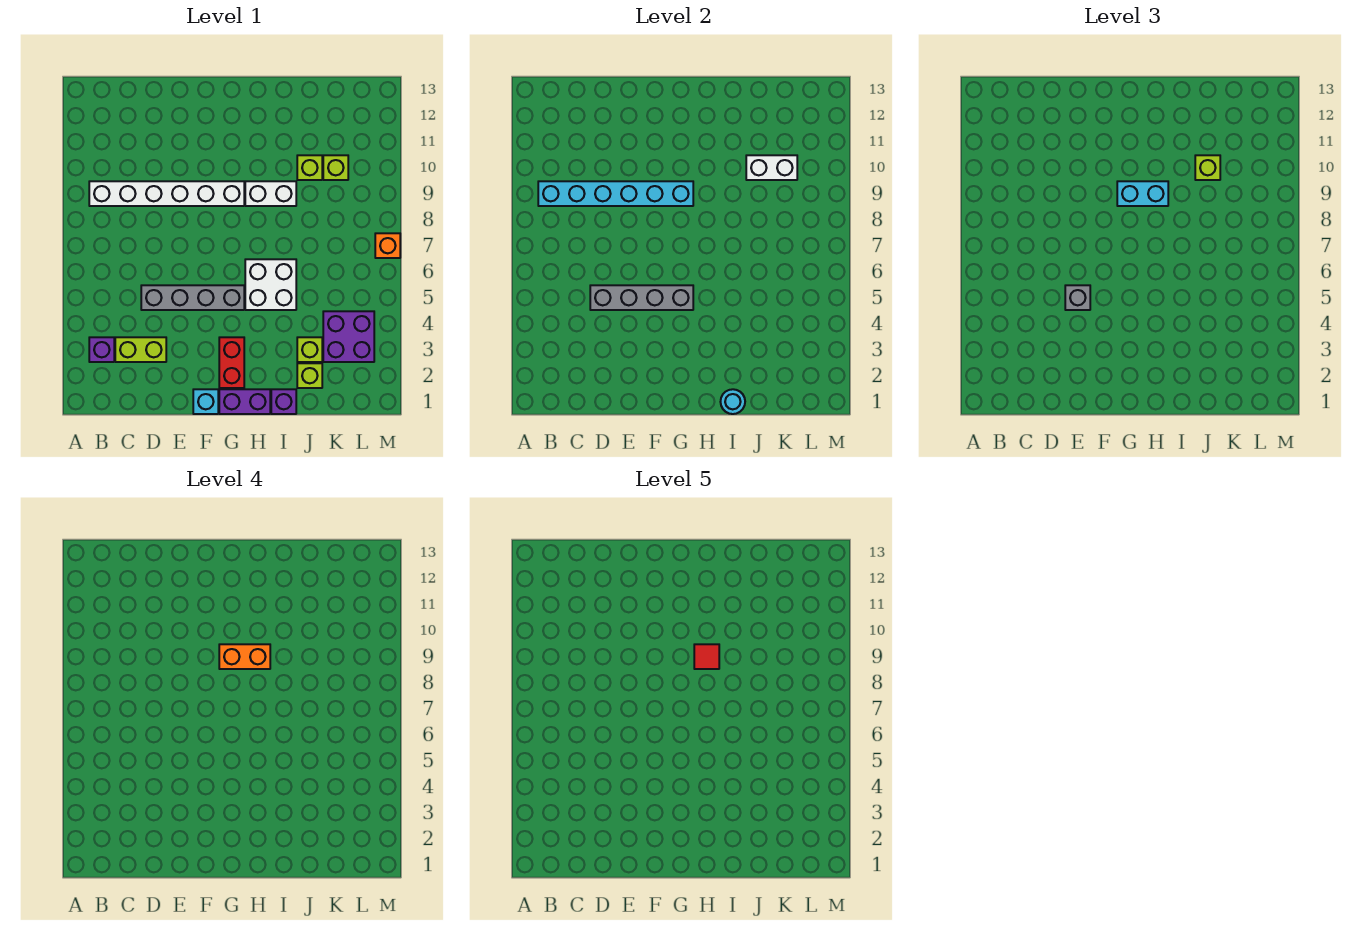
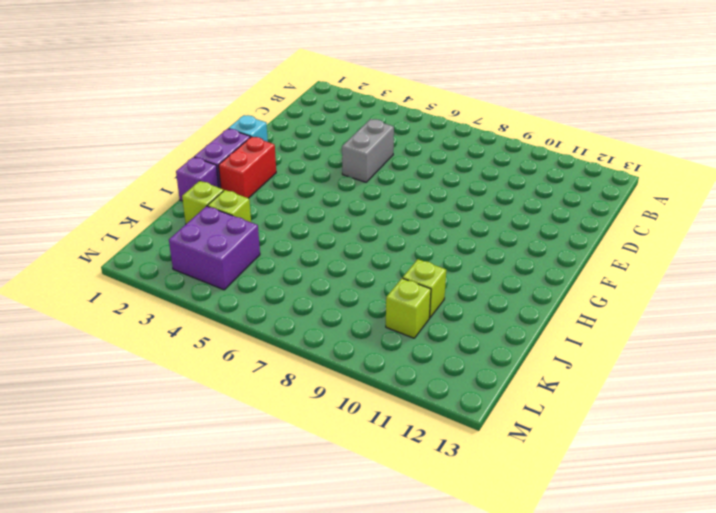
grey 1x2 brick [342,119,394,182] -> grey 1x4 brick [141,285,244,310]
red 1x2 brick [219,137,276,198] -> red 1x2 brick turned to [219,337,244,388]
none -> purple 1x1 brick [89,337,114,362]
none -> white 1x6 brick [89,181,244,206]
none -> lime 1x2 brick [115,337,166,362]

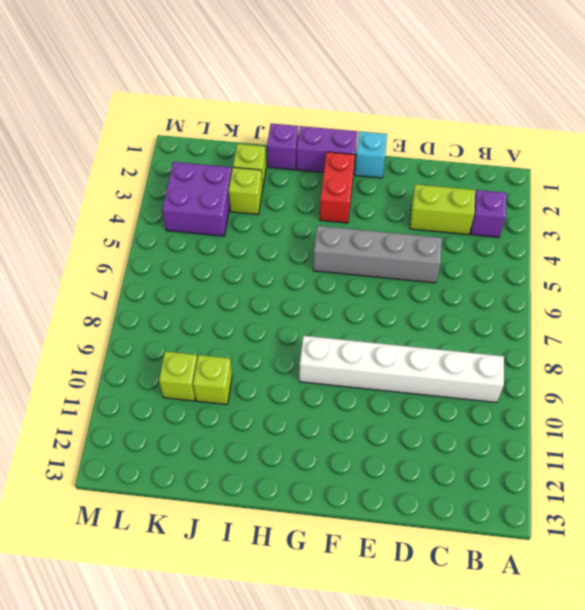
none -> white 2x2 brick [245,259,296,310]
none -> white 1x2 brick [245,181,296,206]
none -> orange 1x1 brick [375,233,400,258]

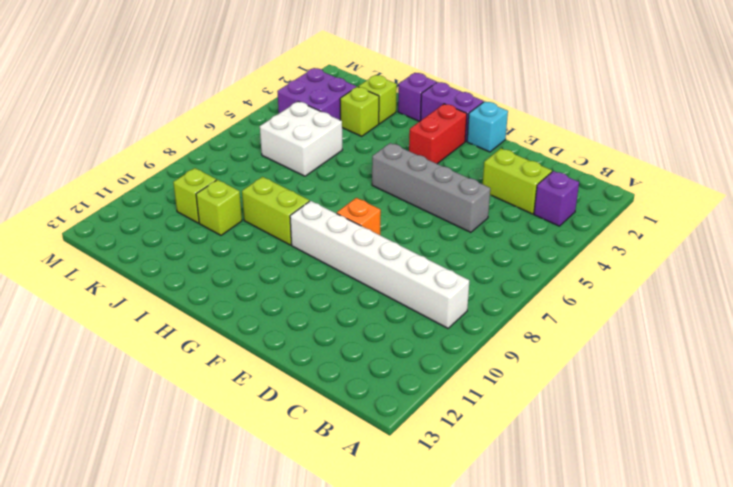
orange 1x1 brick [337,198,381,235] -> orange 1x1 brick moved to [375,233,400,258]
lime 1x2 brick [242,177,309,245] -> white 1x2 brick [245,181,296,206]
white 2x2 brick [260,101,342,176] -> white 2x2 brick moved to [245,259,296,310]
none -> cyan 1x6 brick [538,181,693,206]
none -> grey 1x4 brick [590,285,693,310]
none -> cyan 1x1 round brick [721,389,745,414]

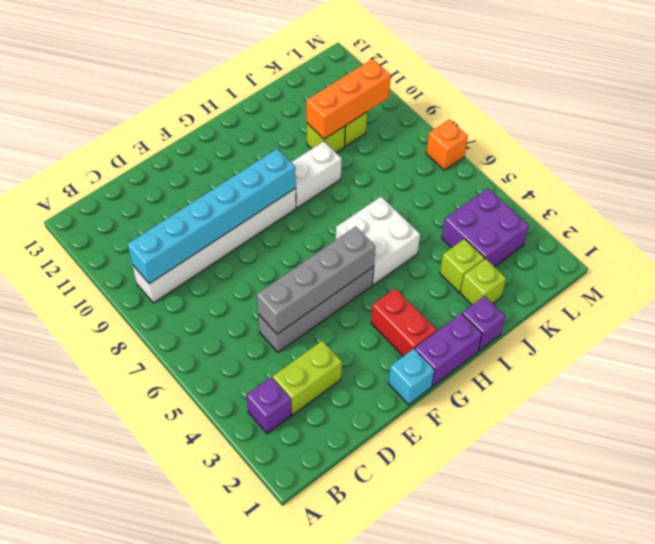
orange 1x3 brick [306,59,391,139] -> white 1x2 brick [746,155,797,180]
none -> cyan 1x1 round brick [721,389,745,414]
none -> grey 1x1 brick [1065,285,1090,310]
none -> cyan 1x2 brick [1117,181,1168,206]

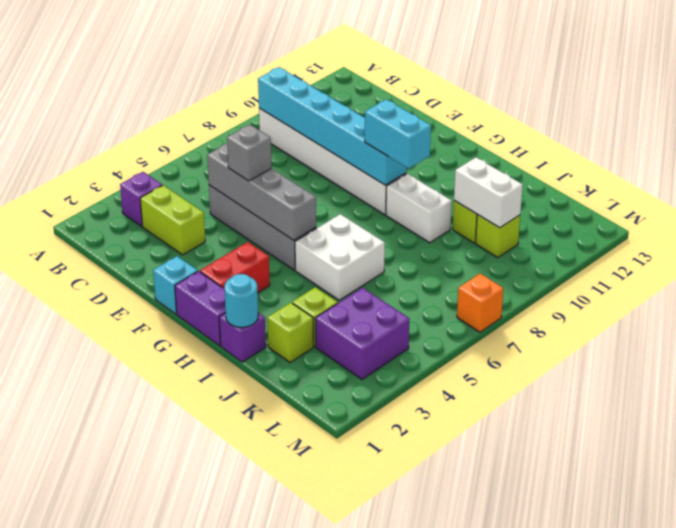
none -> lime 1x1 brick [1195,155,1220,180]
none -> orange 1x2 brick [219,644,270,669]
none -> red 1x1 tile [694,644,719,669]

